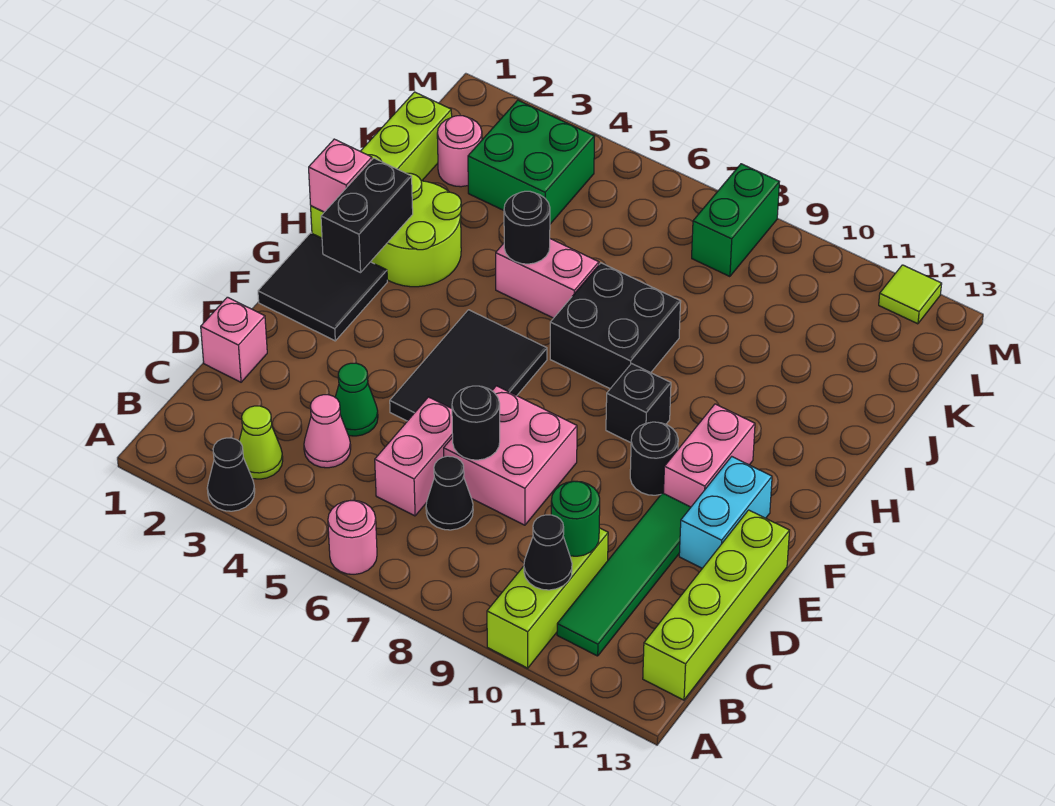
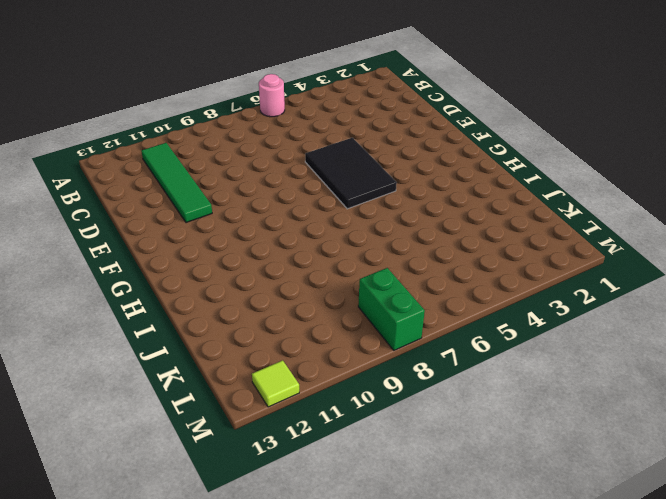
none -> black 1x1 cone [207,438,255,511]
none -> lime 1x3 brick [487,528,608,668]
none -> lime 1x1 cone [239,406,283,479]
none -> lime 1x4 brick [643,510,790,700]

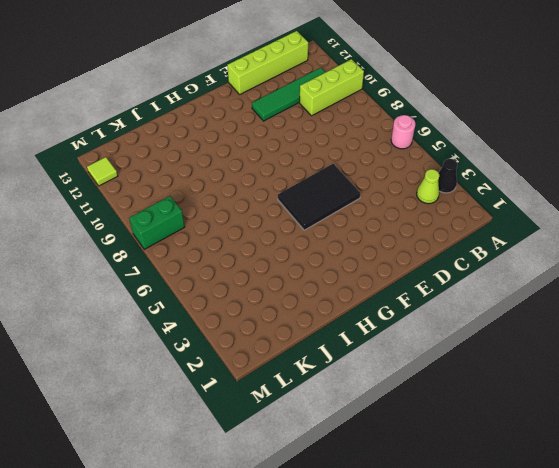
none -> pink 1x1 cone [304,395,351,468]
none -> pink 1x2 brick [375,397,453,516]
none -> black 1x1 cone [426,456,473,530]
none -> pink 1x1 brick [201,297,267,382]

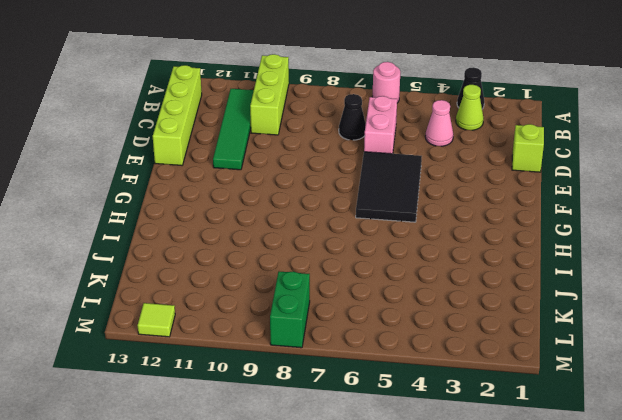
lime 1x1 brick [512,124,544,172] -> pink 1x1 brick [201,297,267,382]
none -> green 1x1 cone [335,363,378,436]
none -> pink 2x2 brick [444,386,577,525]
none -> cyan 1x2 brick [679,457,772,568]
none -> black 2x2 tile [258,233,387,341]

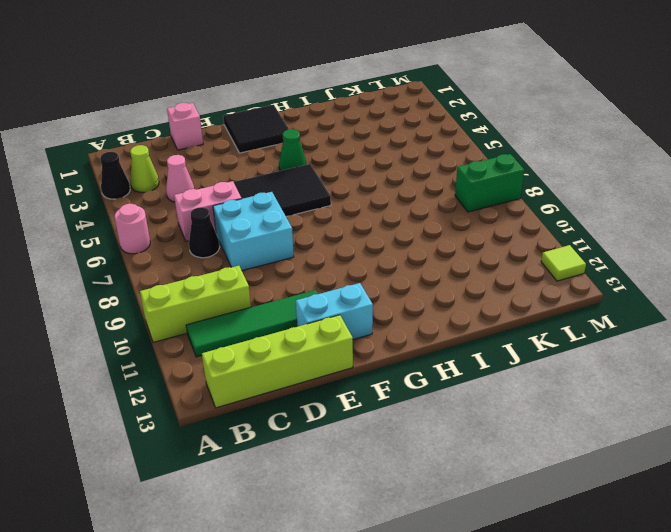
cyan 2x2 brick [213,192,294,271] -> pink 2x2 brick [444,386,577,525]
green 1x1 cone [279,129,306,171] -> green 1x1 cone moved to [335,363,378,436]
none -> black 1x1 round brick [630,422,678,495]
none -> pink 1x2 brick [664,404,755,507]
none -> black 1x1 brick [606,364,671,443]
none -> lime 1x4 brick [311,92,452,238]

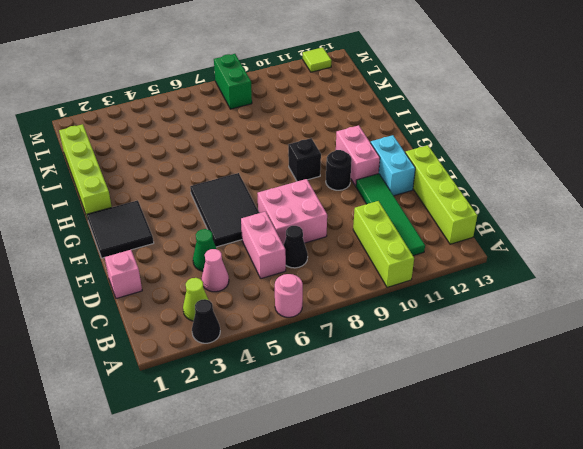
none -> lime 2x2 round brick [371,173,461,287]
none -> black 2x2 brick [550,263,681,389]
none -> pink 1x2 brick [496,239,599,318]
none -> pink 1x1 round brick [437,116,482,187]

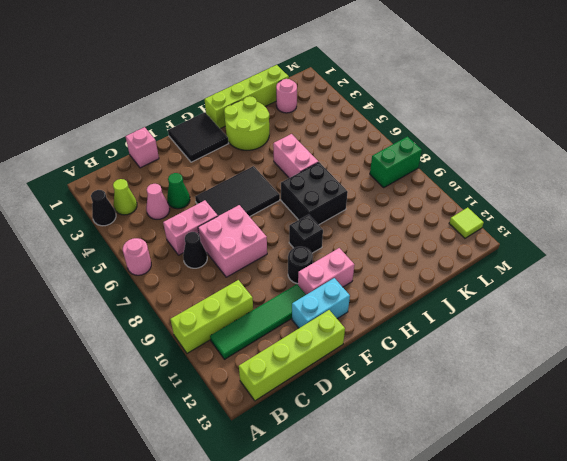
none -> green 2x2 brick [468,100,595,224]
none -> black 1x1 cone [524,515,572,590]
none -> green 1x1 round brick [551,481,600,556]
none -> black 1x1 round brick [452,386,500,460]

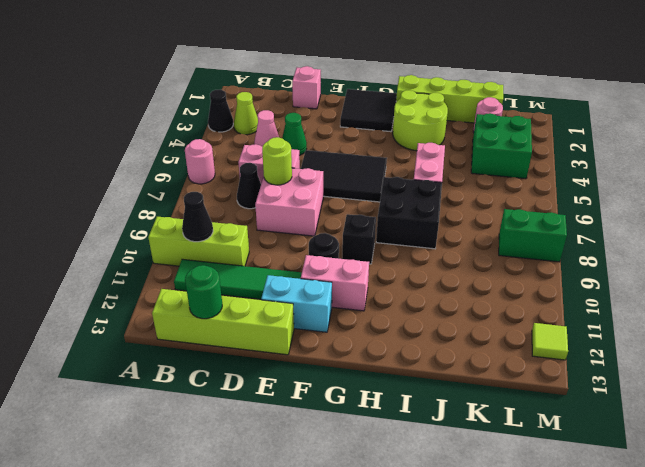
green 1x1 round brick [185,265,222,319] -> green 1x1 round brick moved to [551,481,600,556]
lime 1x1 round brick [262,137,292,185] -> black 1x1 round brick [452,386,500,460]
none -> black 1x2 brick [321,158,413,273]
none -> pink 1x1 brick [309,139,372,212]
none -> black 1x1 round brick [504,191,550,264]

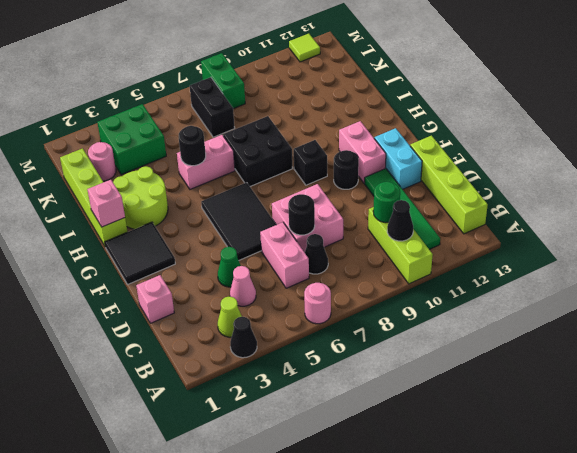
black 1x2 brick [190,77,235,137] -> black 1x2 brick moved to [321,158,413,273]

